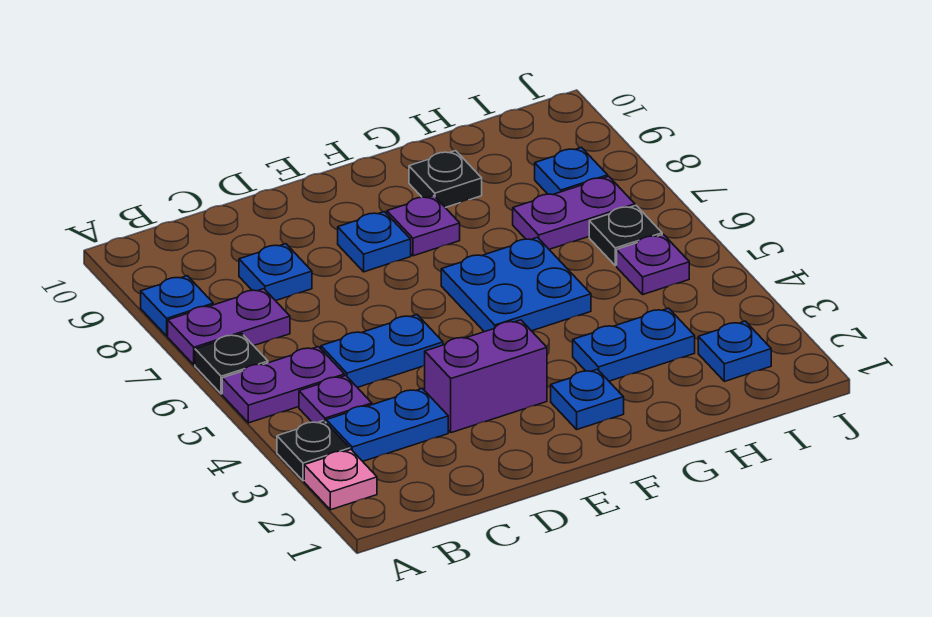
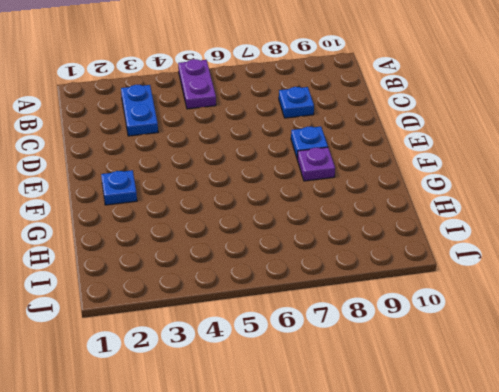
none -> pink 1x1 plate [304,450,377,510]
none -> black 1x1 plate [277,421,350,481]
none -> black 1x1 plate [195,334,268,394]

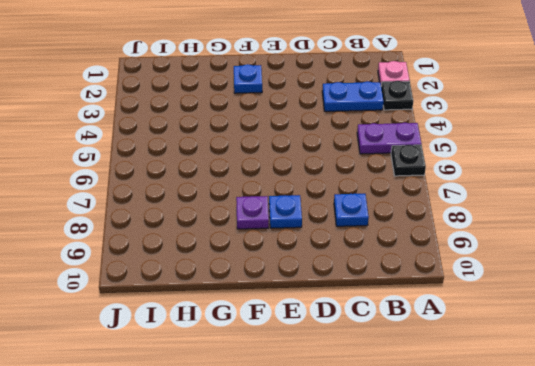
none -> purple 1x2 plate [168,289,290,365]
none -> blue 1x1 plate [141,276,213,336]
none -> purple 1x1 plate [299,376,372,423]

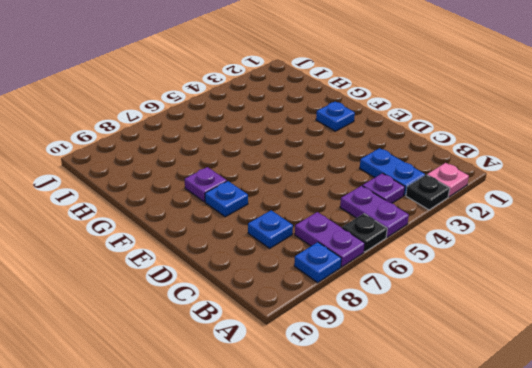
none -> blue 1x2 plate [321,315,443,388]
none -> purple 1x2 brick [425,320,547,433]
none -> blue 2x2 plate [441,238,591,332]

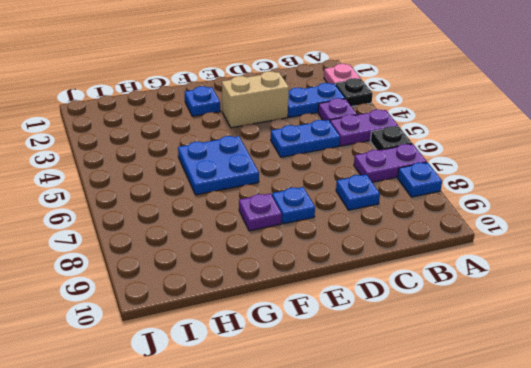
tan 1x2 brick [222,71,289,128] -> purple 1x2 brick [425,320,547,433]
none -> blue 1x2 plate [573,308,695,381]
none -> black 1x1 plate [409,151,482,208]
none -> purple 1x2 plate [513,176,635,249]

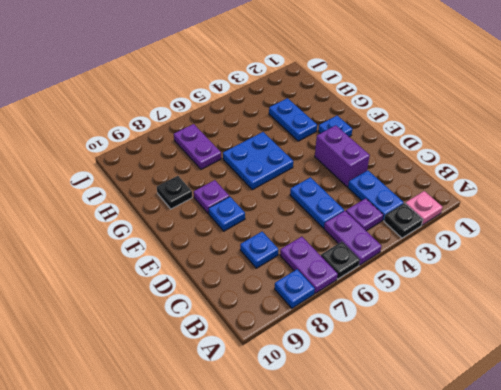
none -> blue 1x1 plate [698,321,771,381]
none -> purple 1x1 plate [617,234,689,294]
none -> black 1x1 plate [589,206,662,266]

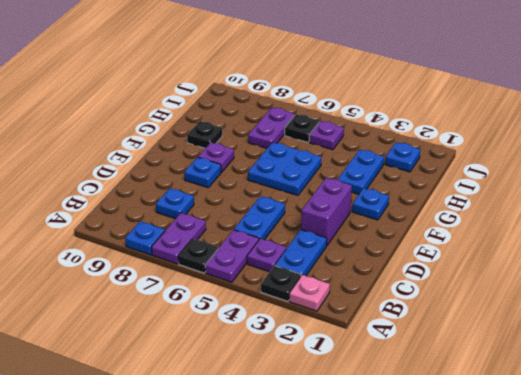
none -> blue 1x1 plate [535,148,608,195]

